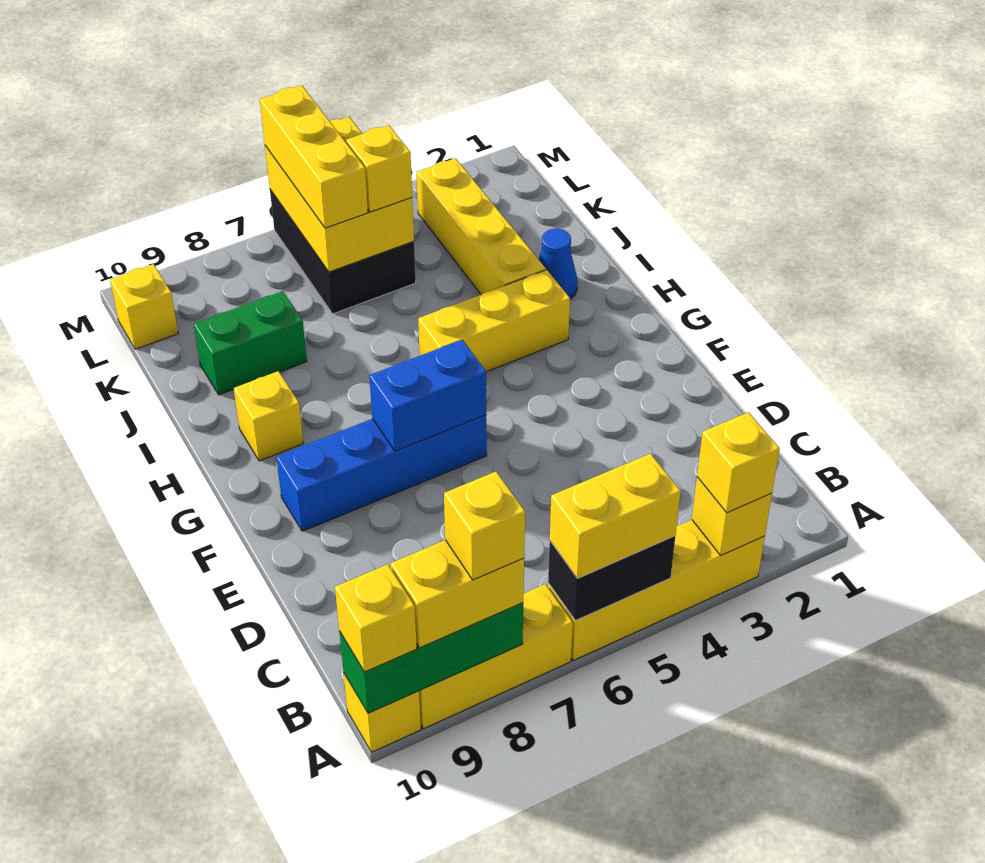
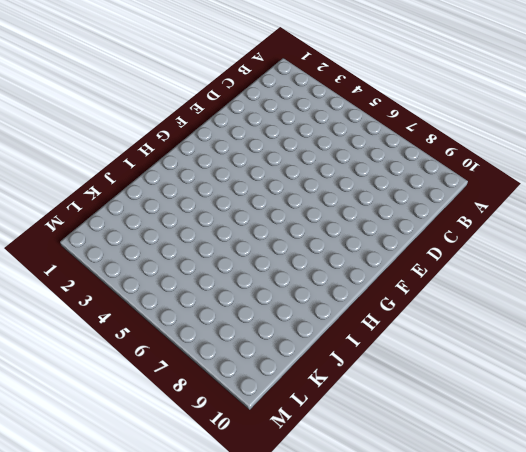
none -> yellow 1x4 brick [548,520,765,661]
none -> yellow 1x3 brick [419,584,573,729]
none -> yellow 1x1 brick [344,674,421,752]

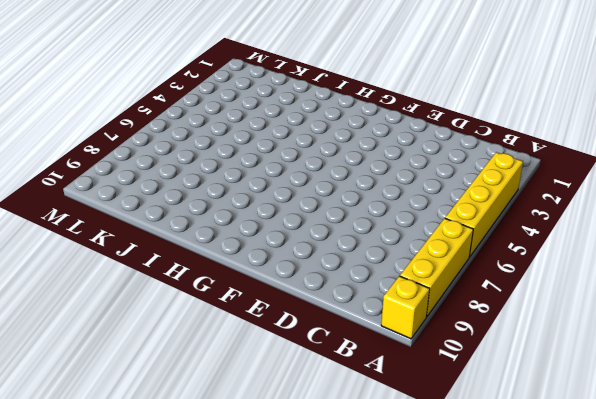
none -> blue 1x4 brick [276,415,487,531]
none -> yellow 1x3 brick [418,270,570,372]
none -> yellow 1x1 brick [234,371,304,461]

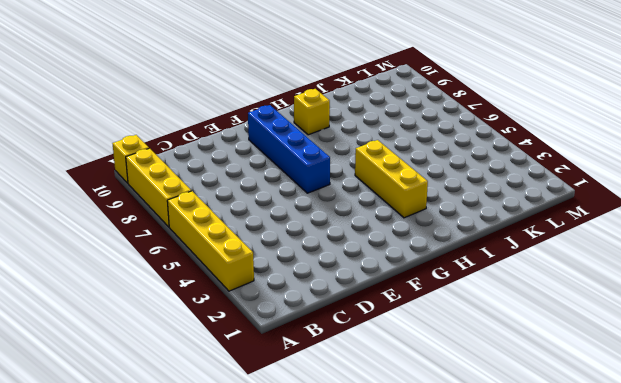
none -> blue 1x1 cone [539,229,578,299]
none -> yellow 1x4 brick [416,158,546,294]
none -> green 1x2 brick [194,291,307,395]

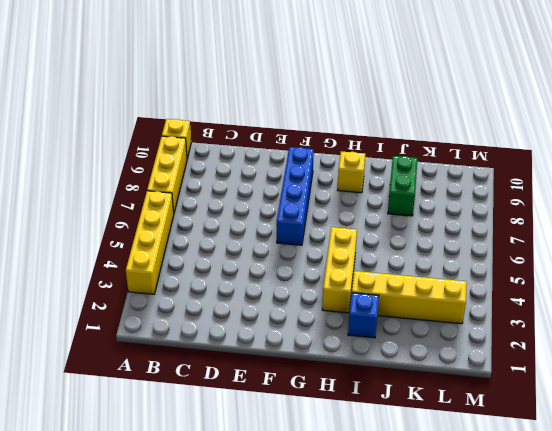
blue 1x1 brick [348,293,379,338] -> blue 1x1 cone [539,229,578,299]
none -> black 2x3 brick [270,190,416,314]
none -> yellow 1x1 brick [110,264,178,349]
none -> yellow 1x1 brick [692,477,772,555]

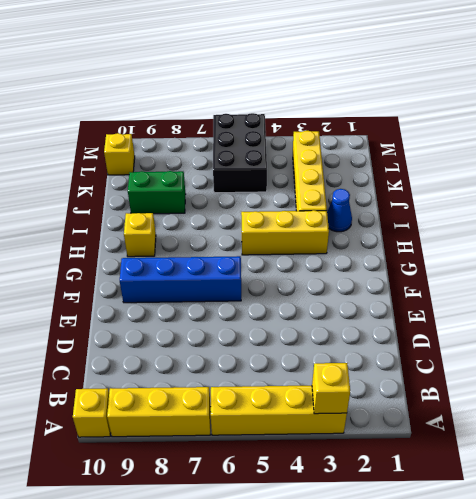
none -> black 1x2 brick [548,536,675,621]
none -> green 1x3 brick [339,603,523,713]
none -> blue 1x2 brick [369,340,486,451]

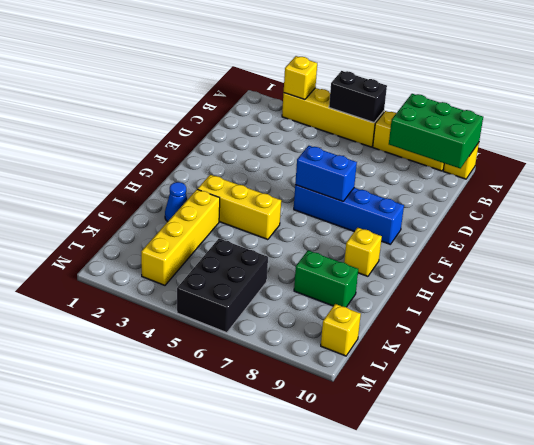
green 2x3 brick [389,94,483,169] -> green 1x3 brick [339,603,523,713]
none -> yellow 2x3 brick [265,117,414,272]
none -> yellow 1x1 brick [697,412,780,513]
none -> yellow 1x2 brick [550,454,680,578]

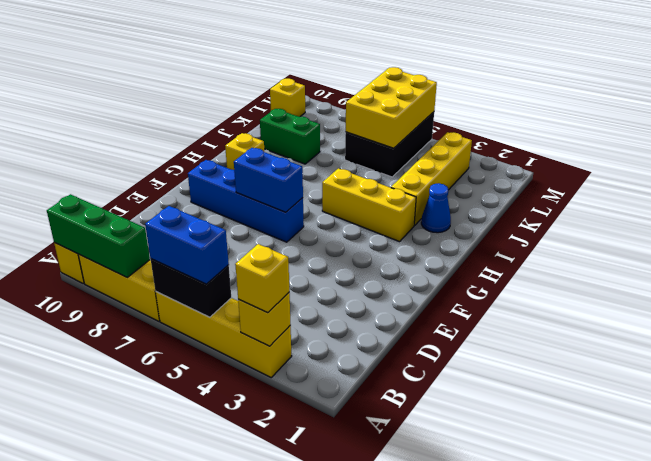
blue 1x2 brick [145,206,229,284] -> yellow 1x2 brick [550,454,680,578]
none -> yellow 1x2 brick [391,540,524,648]
none -> yellow 1x1 brick [335,564,417,672]
none -> yellow 1x1 brick [346,125,412,212]

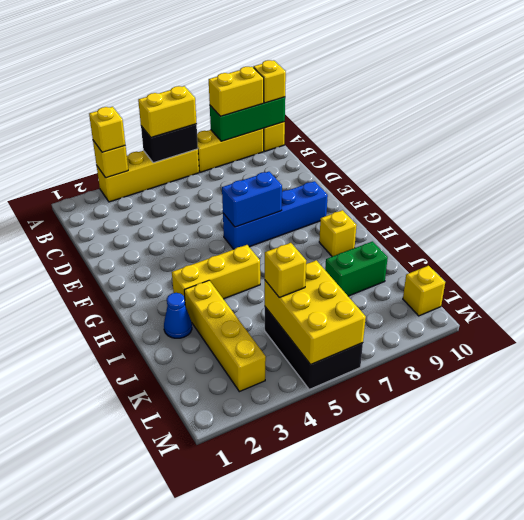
none -> yellow 1x3 brick [260,85,368,228]
none -> yellow 1x1 brick [444,472,525,580]

